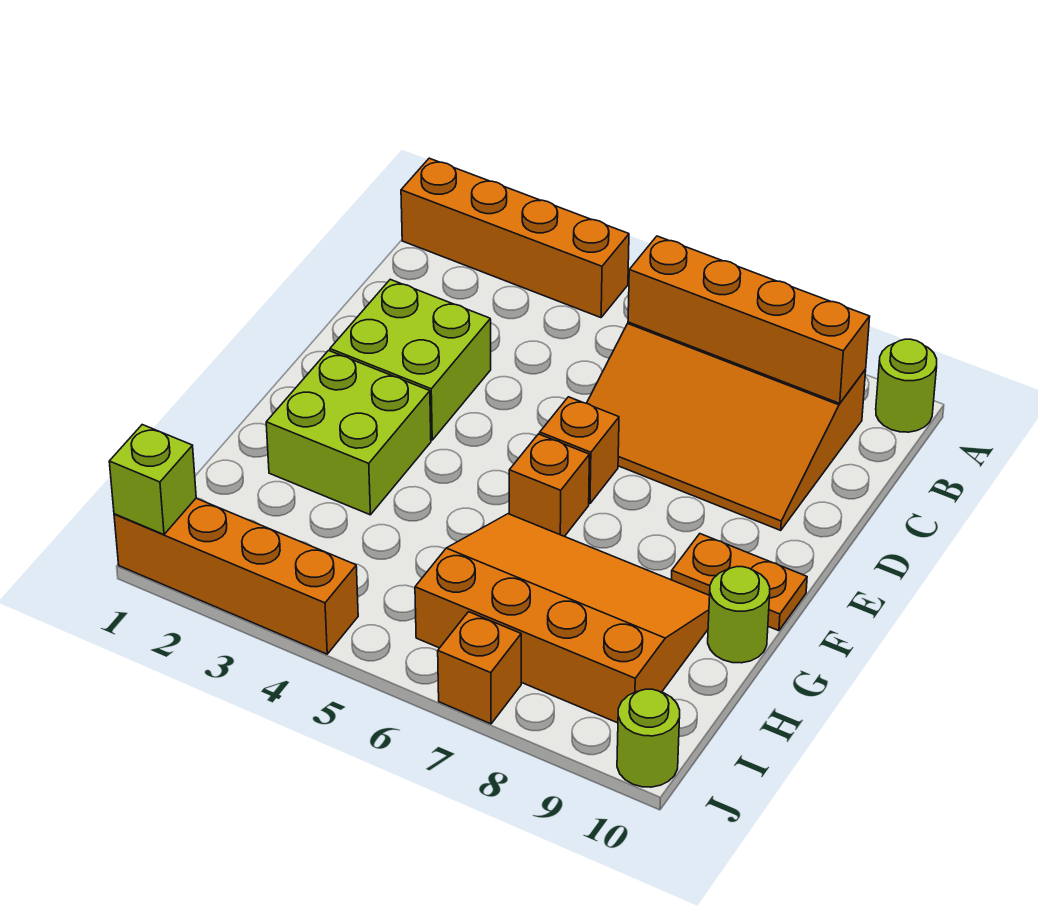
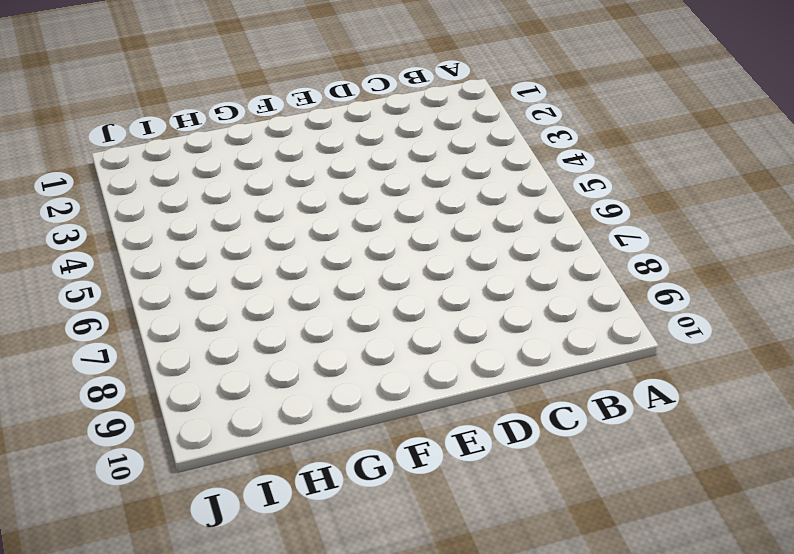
none -> orange 1x4 brick [401,158,629,318]
none -> lime 1x1 round brick [876,339,937,432]
none -> orange 3x4 slope [587,322,866,530]

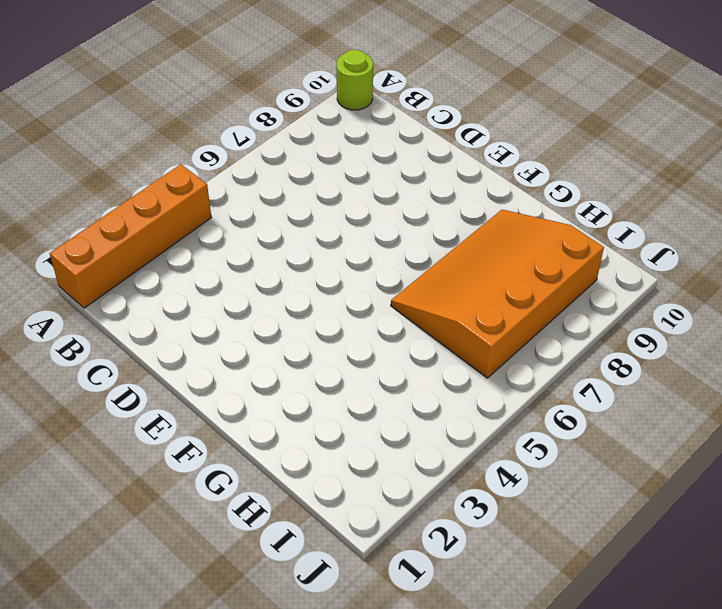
none -> orange 3x4 slope [587,322,866,530]
none -> lime 2x2 brick [330,279,491,440]
none -> orange 1x1 brick [540,397,619,504]

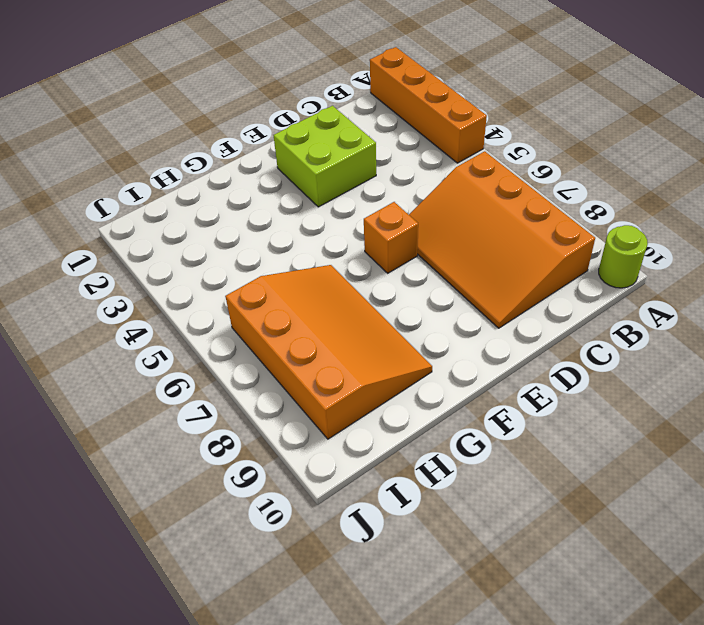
none -> lime 2x2 brick [266,350,431,515]
none -> orange 1x1 brick [509,434,589,536]
none -> orange 1x2 plate [672,534,807,631]

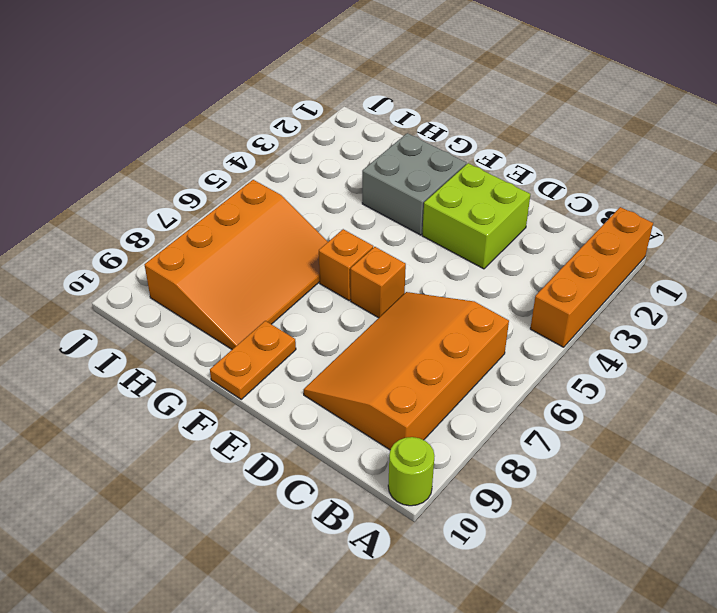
grey 2x2 brick [362,133,466,235] -> lime 2x2 brick [266,350,431,515]
none -> lime 1x1 round brick [708,567,770,663]
none -> orange 1x4 brick [114,498,358,654]
none -> orange 1x1 brick [438,612,521,724]

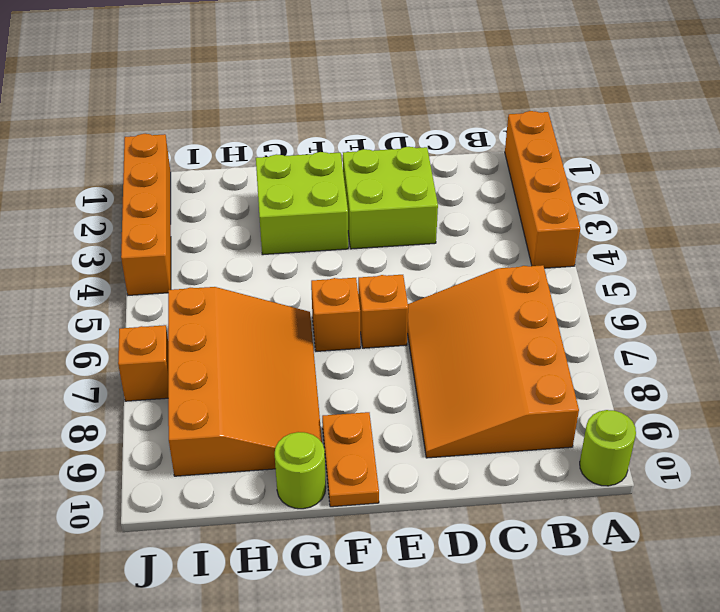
none -> lime 1x1 round brick [617,689,680,787]
none -> orange 1x4 brick [628,236,870,403]
none -> lime 1x1 brick [109,425,196,534]

